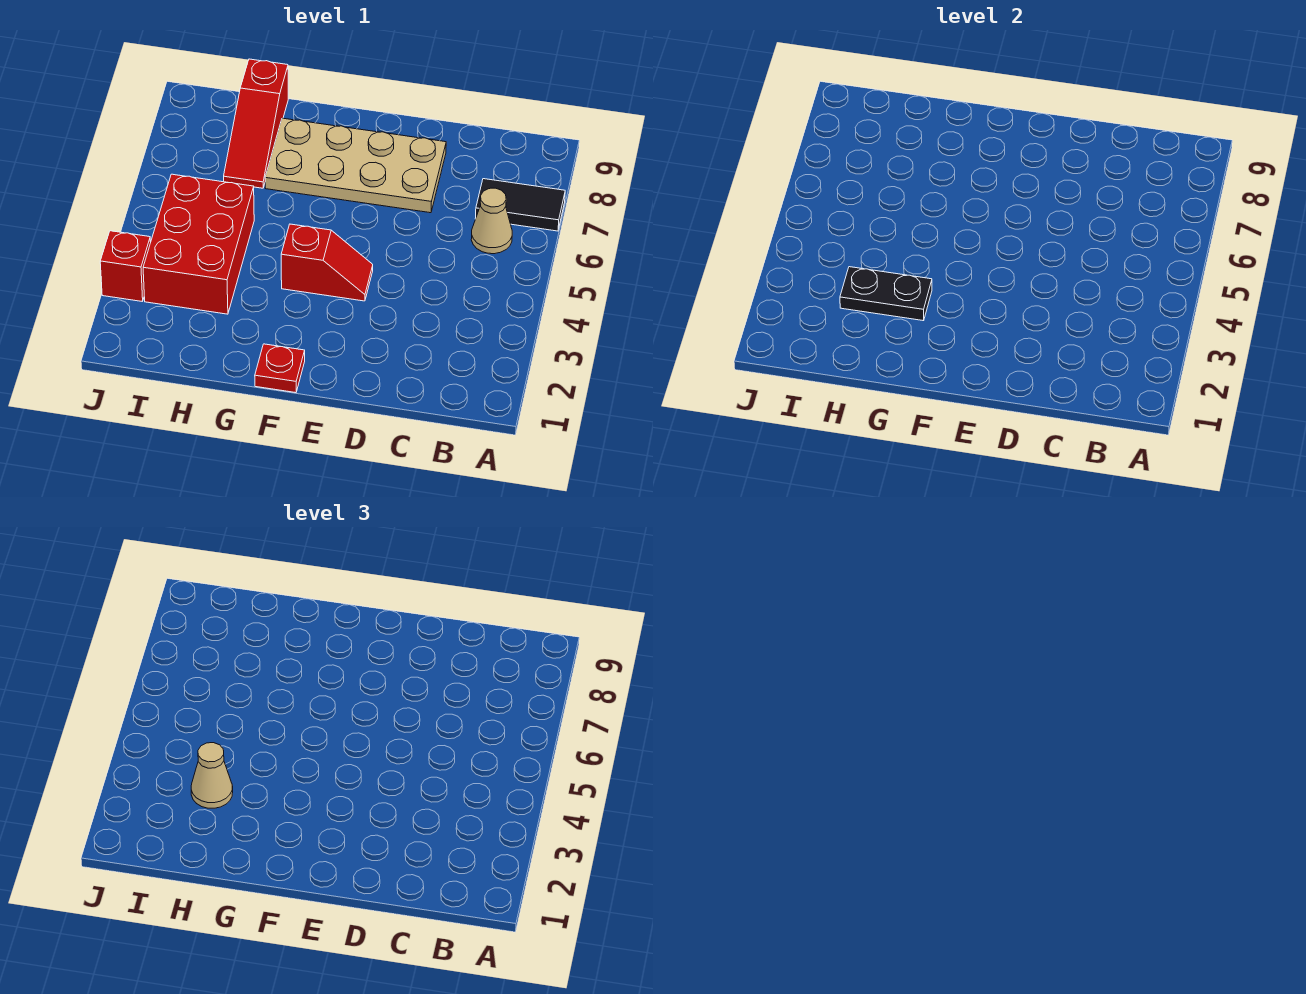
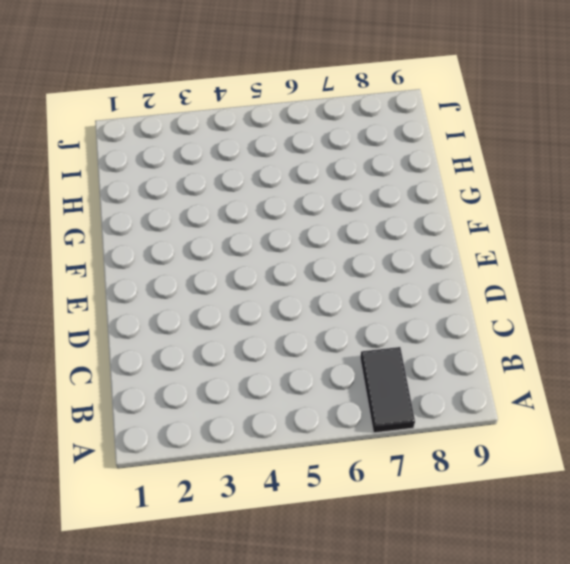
none -> tan 1x1 cone [471,188,512,254]
none -> tan 2x4 plate [265,118,446,213]

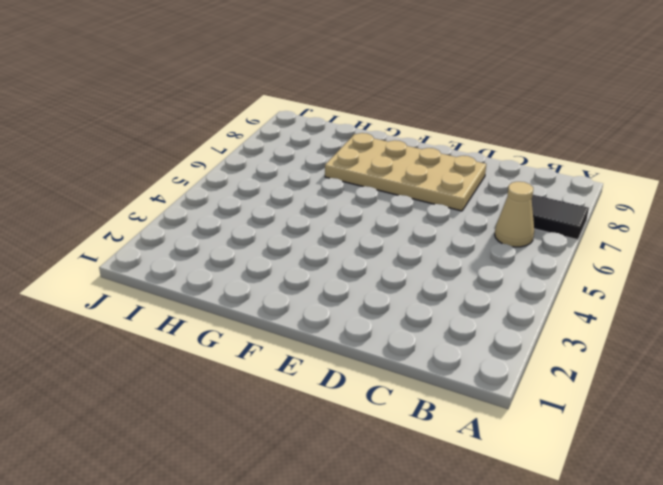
none -> red 1x2 slope [281,224,373,301]
none -> red 1x1 plate [255,344,305,393]

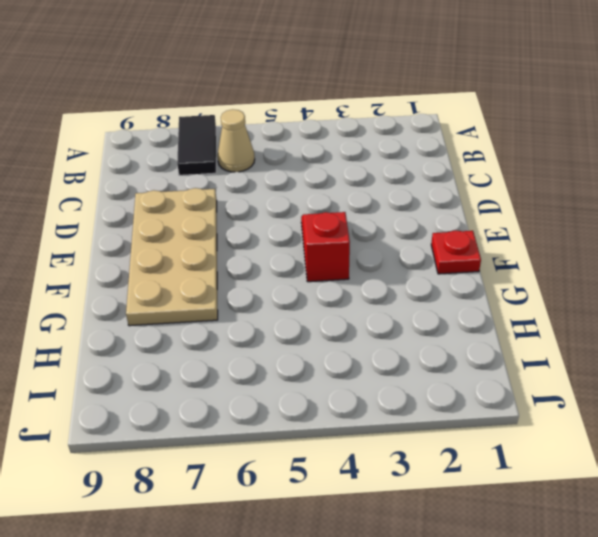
none -> red 2x3 brick [143,174,254,314]
none -> red 1x3 slope [224,59,288,188]

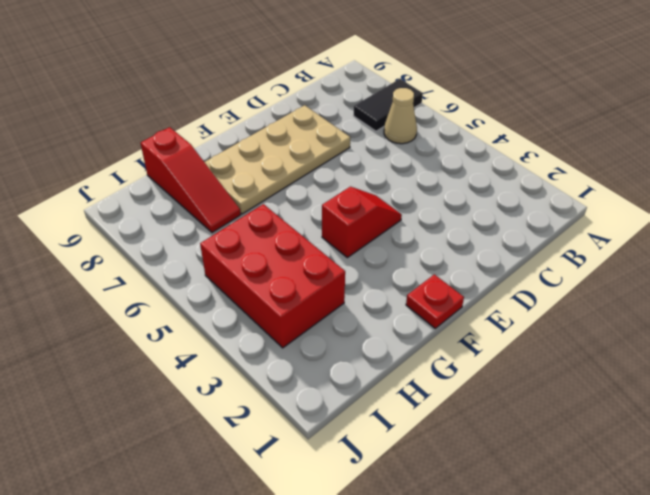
none -> red 1x1 brick [100,231,151,301]
none -> black 1x2 plate [840,267,932,321]

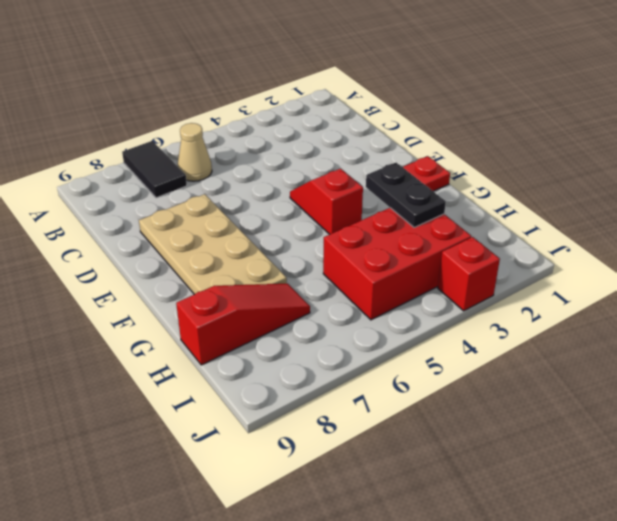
none -> tan 1x1 cone [191,743,233,808]

